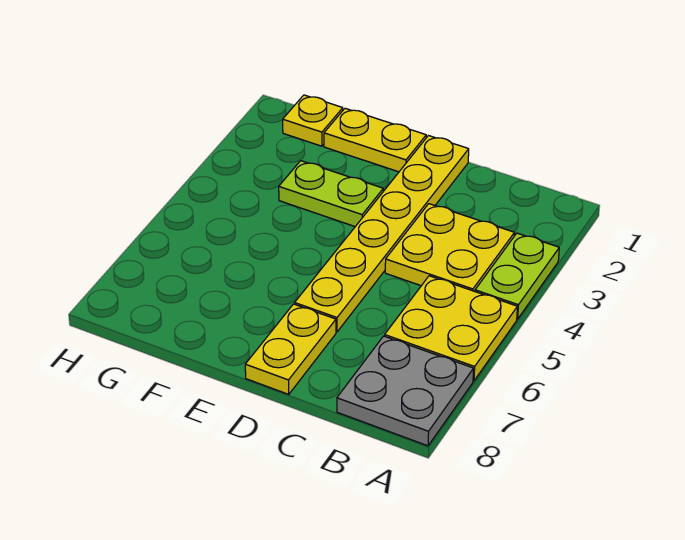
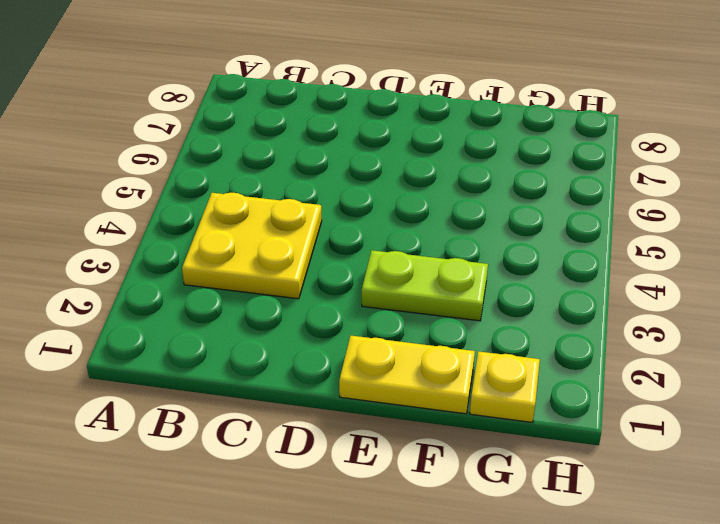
none -> lime 1x2 plate [475,233,559,319]
none -> yellow 2x2 plate [385,276,517,381]

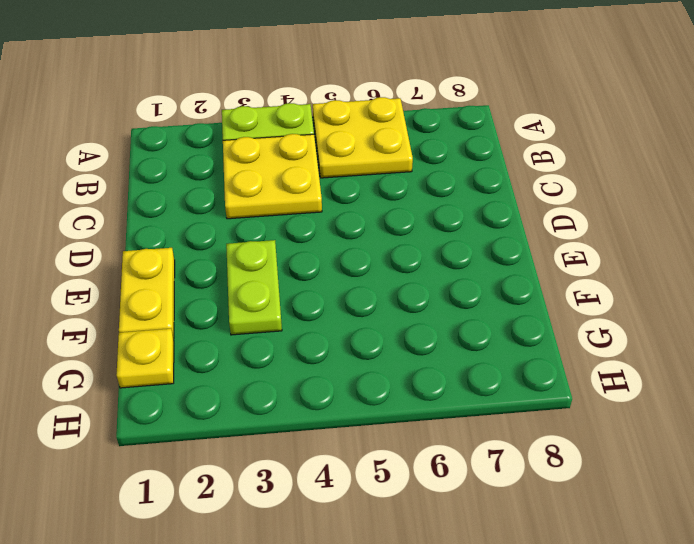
none -> grey 2x2 plate [337,336,474,446]
none -> yellow 1x6 plate [295,136,469,332]

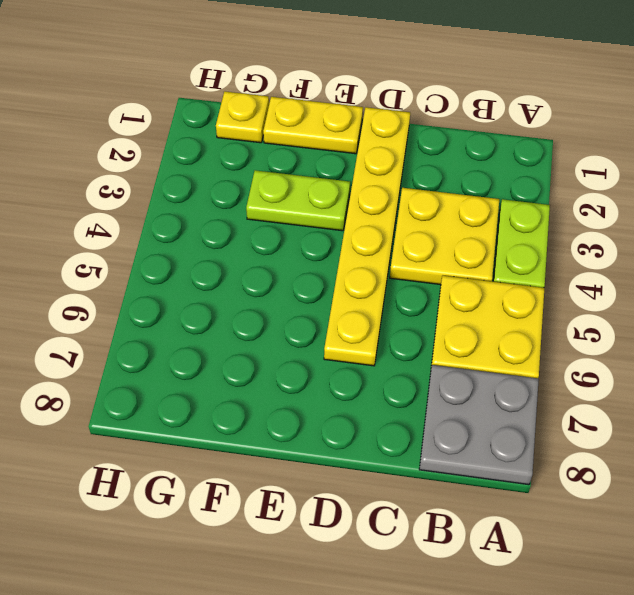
none -> yellow 1x2 plate [245,304,336,394]

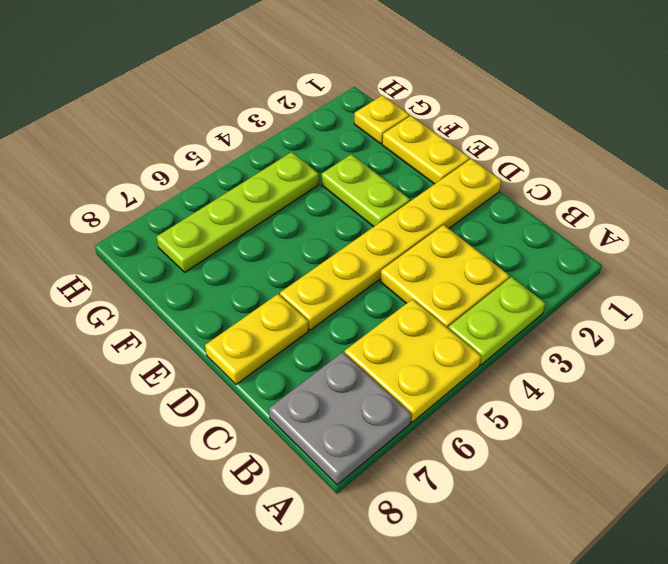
lime 1x4 plate [157,152,319,272] -> none

